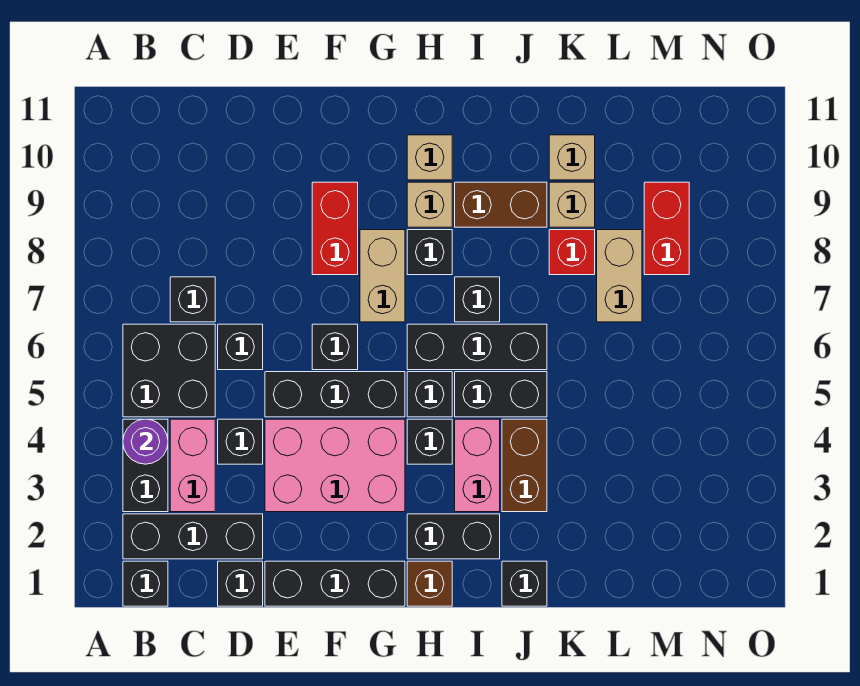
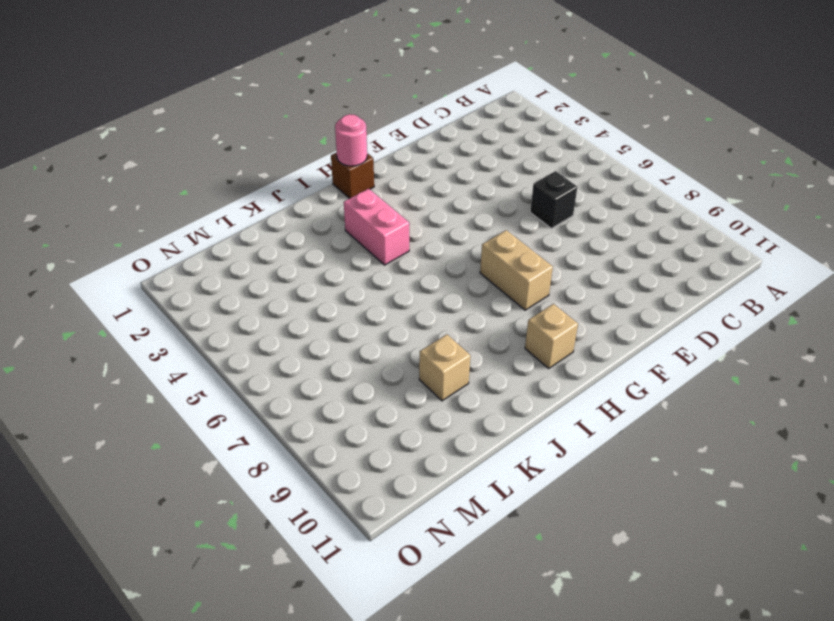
pink 1x1 round brick [335,114,367,166] -> none
none -> black 1x1 brick [123,561,168,606]
none -> black 1x3 brick [123,514,263,559]
none -> black 1x2 brick [123,419,168,512]
none -> black 2x2 brick [123,324,215,417]

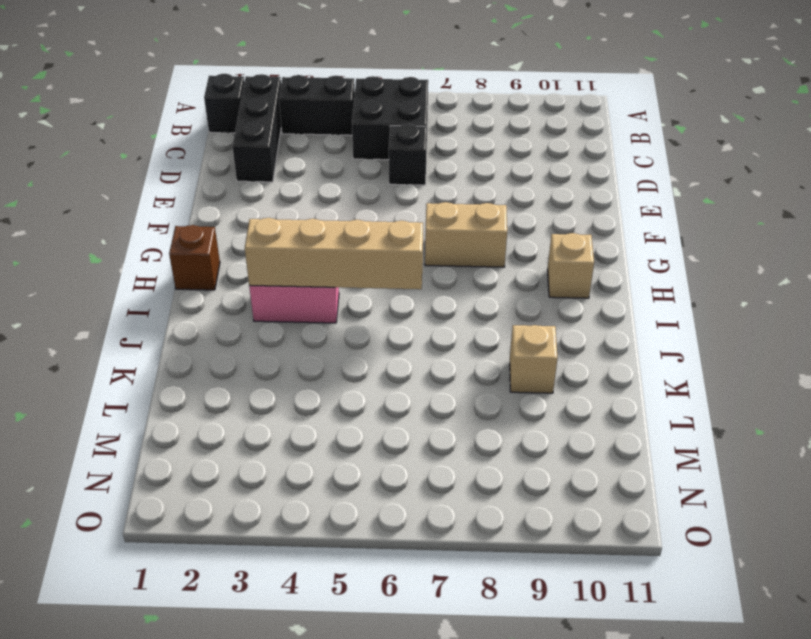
tan 1x4 brick [245,218,423,289] -> none
none -> pink 1x2 brick [170,419,215,512]
none -> black 1x1 brick [170,277,215,322]
none -> black 1x1 brick [218,561,263,606]
none -> black 1x1 brick [218,419,263,464]

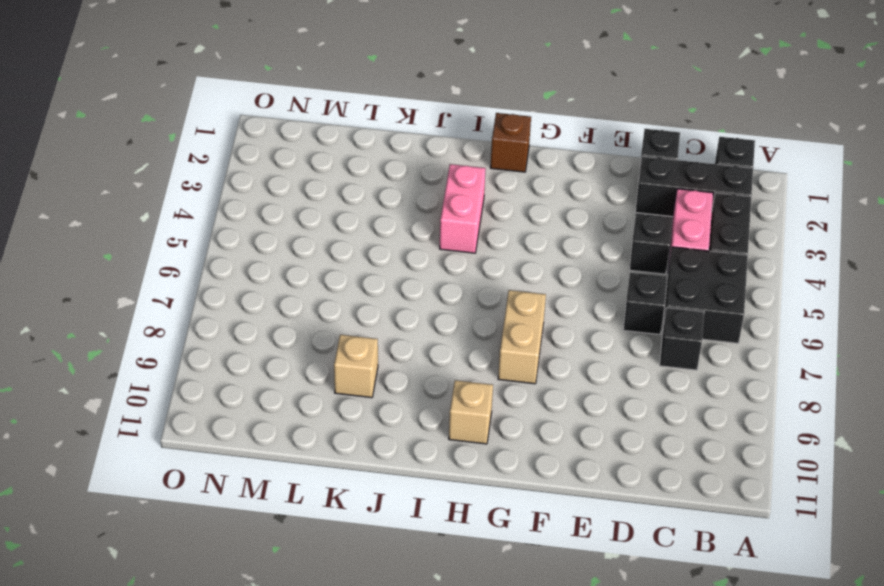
none -> black 1x3 brick [265,561,405,606]
none -> pink 2x3 brick [265,419,405,512]
none -> black 1x3 brick [265,372,405,417]
none -> black 1x1 brick [312,324,358,370]

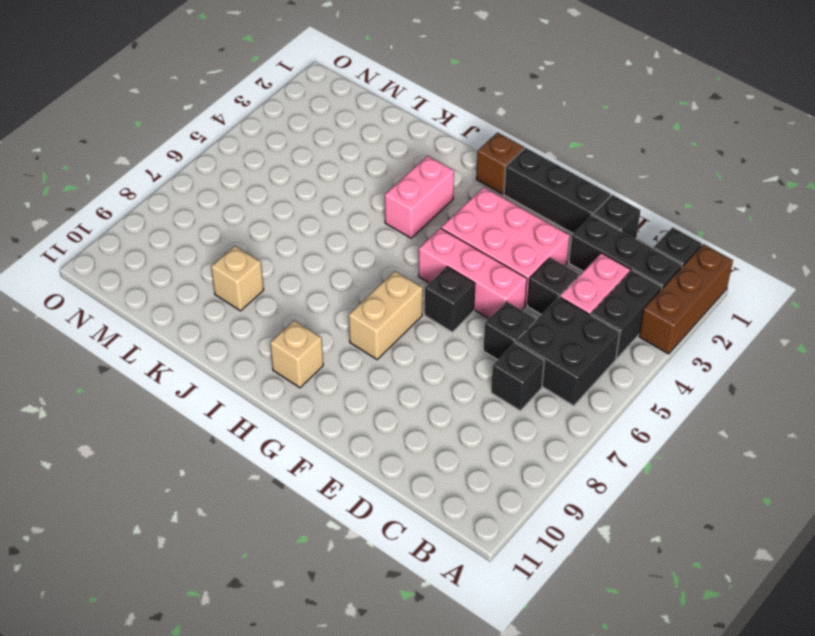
brown 1x3 brick [639,244,733,354] -> none
pink 1x3 brick [419,228,527,318] -> black 1x3 brick [265,372,405,417]
none -> red 1x2 brick [312,182,358,275]
none -> black 1x2 brick [407,514,500,559]
none -> black 1x1 brick [407,419,452,464]
none -> black 1x1 brick [407,372,452,417]

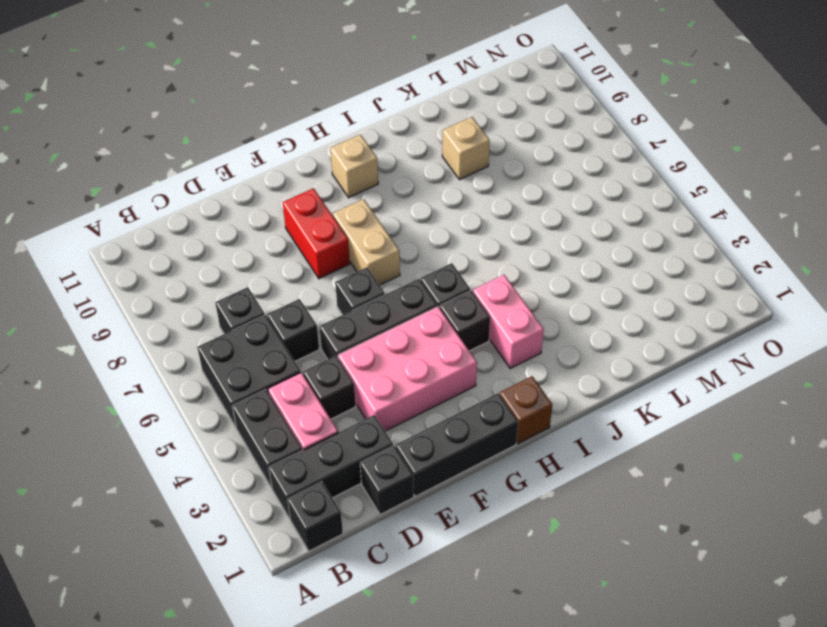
none -> black 1x2 brick [407,514,500,559]
none -> black 1x3 brick [407,324,547,370]
none -> black 1x1 brick [407,230,452,275]
none -> tan 1x1 brick [407,182,452,227]

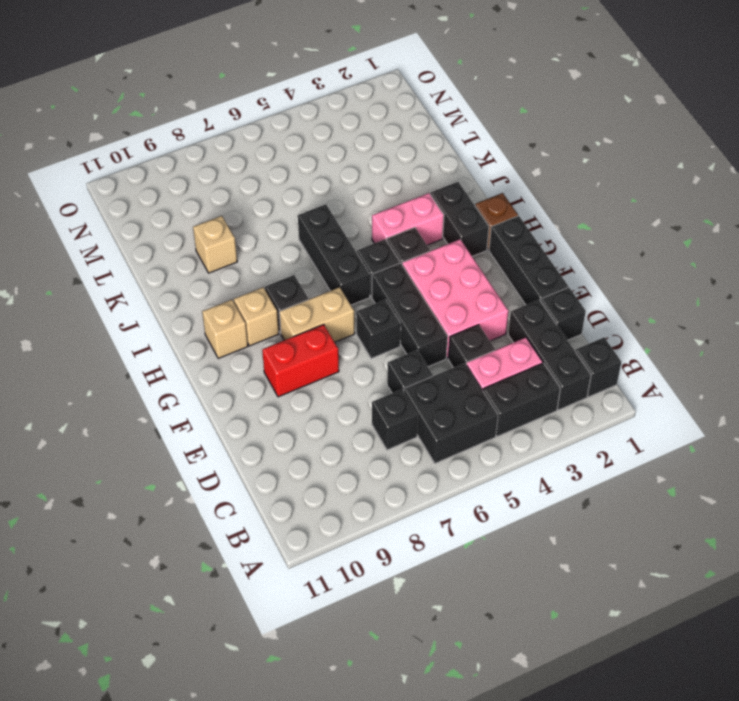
none -> black 1x2 brick [455,372,547,417]
none -> black 1x1 brick [455,277,500,322]
none -> brown 1x2 brick [455,182,547,227]
none -> black 1x1 brick [502,561,547,606]

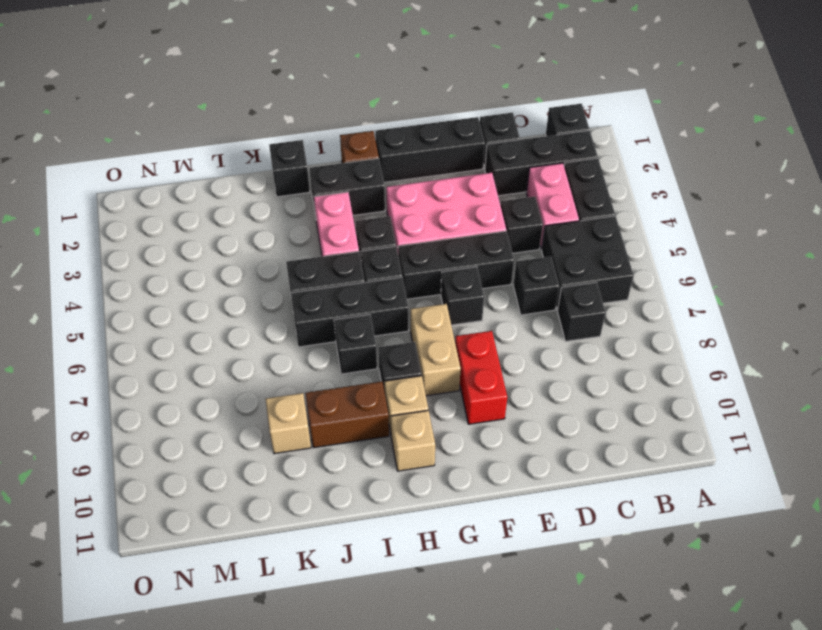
none -> brown 1x2 brick [502,419,547,512]
none -> red 1x1 brick [549,230,595,275]
none -> tan 1x1 brick [549,135,595,180]
none -> tan 1x2 brick [597,230,642,322]

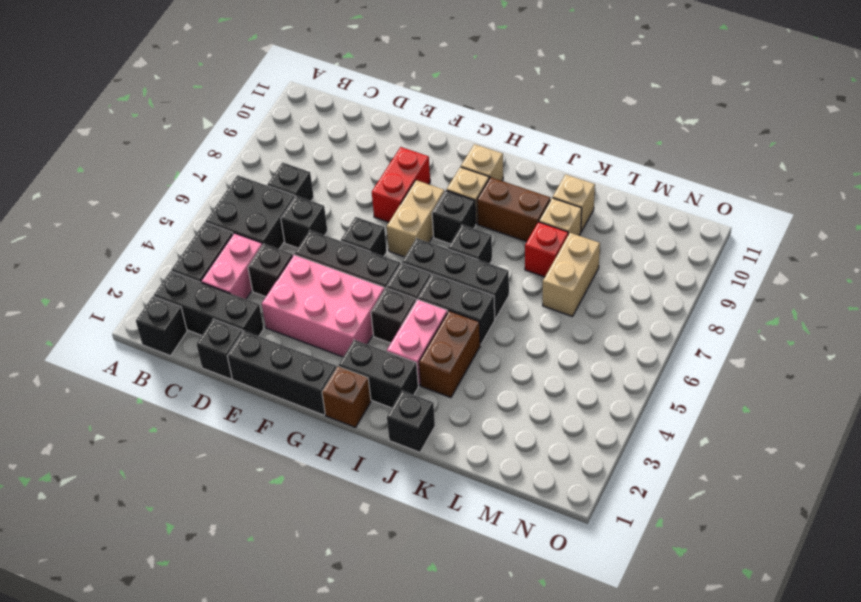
none -> red 1x2 brick [644,182,689,275]
none -> purple 1x1 round brick [123,419,168,464]

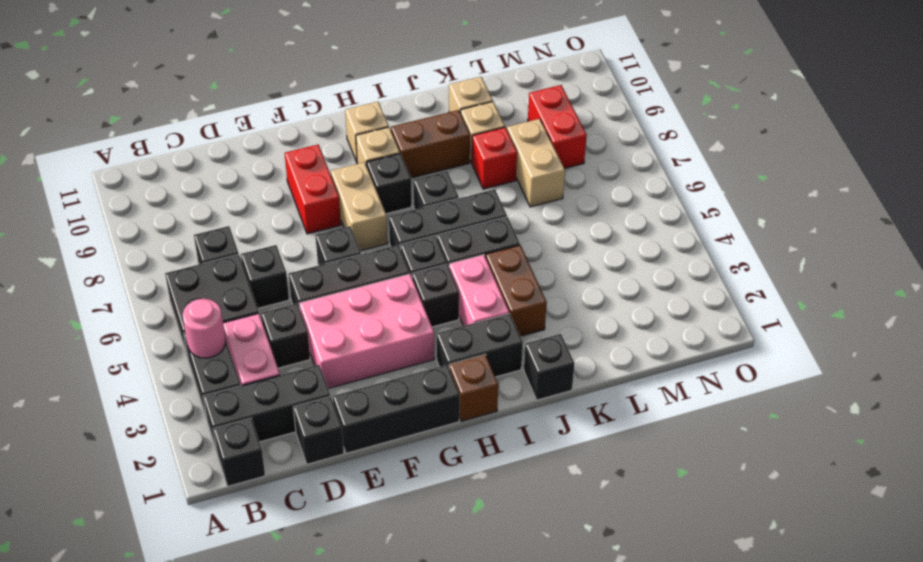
pink 1x1 round brick [183,299,226,358] -> purple 1x1 round brick [123,419,168,464]

